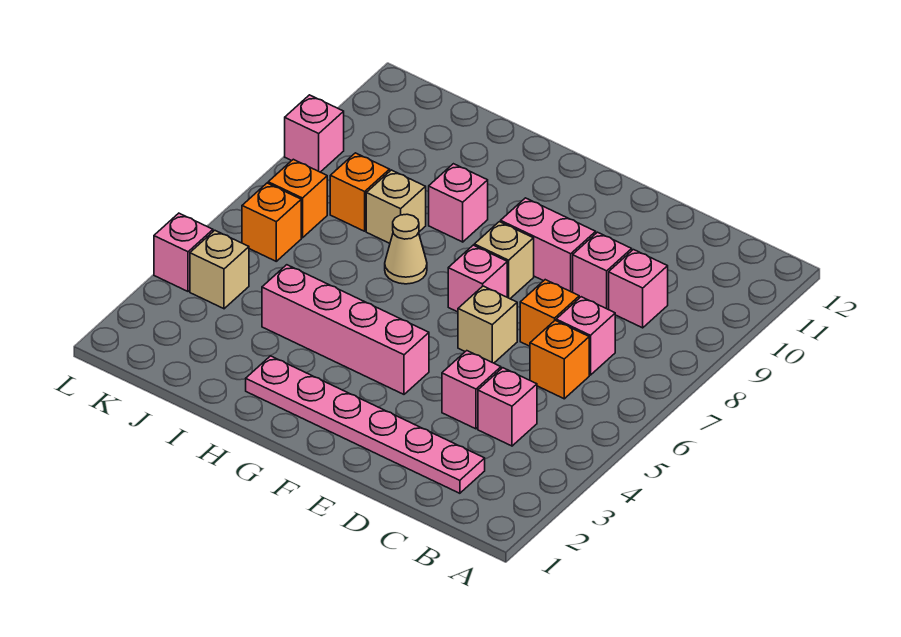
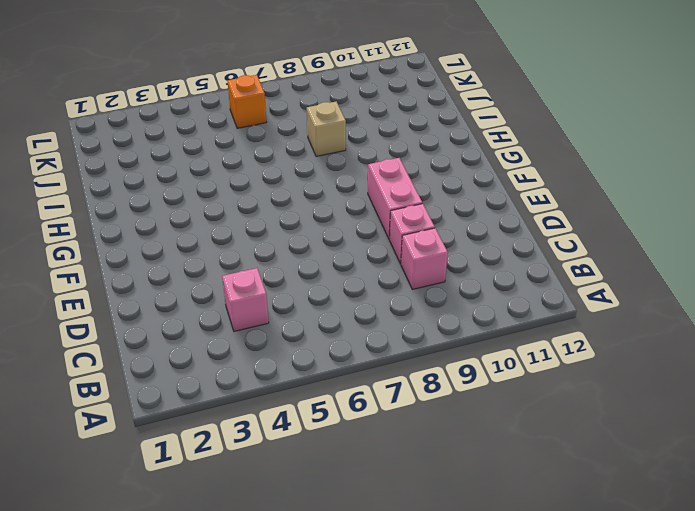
none -> pink 1x6 plate [246,356,485,493]
none -> orange 1x1 brick [530,321,589,399]
none -> pink 1x1 brick [556,297,615,375]

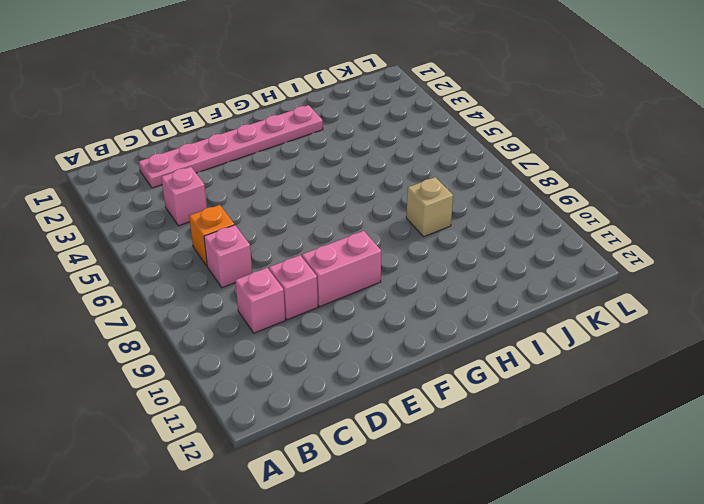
none -> pink 1x1 brick [442,351,501,429]
none -> orange 1x1 brick [520,280,579,346]
none -> tan 1x1 brick [458,286,517,363]

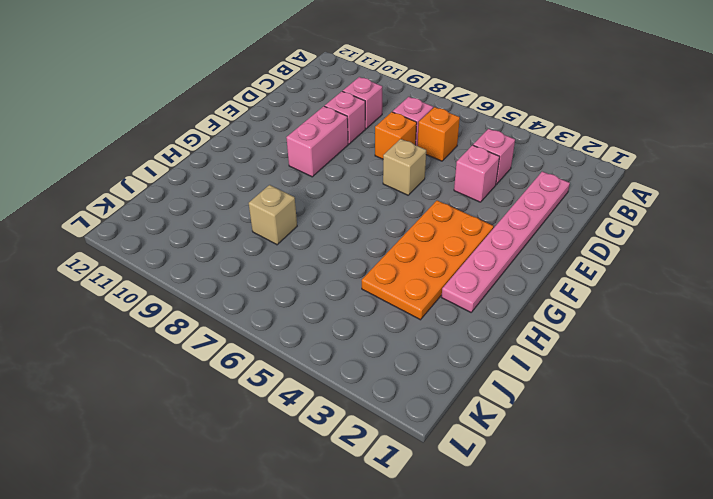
orange 2x4 plate [362,201,494,320] -> pink 1x4 brick [262,265,429,394]
none -> pink 1x1 brick [448,245,507,312]
none -> tan 1x1 brick [474,222,534,299]
none -> tan 1x1 cone [385,214,427,284]

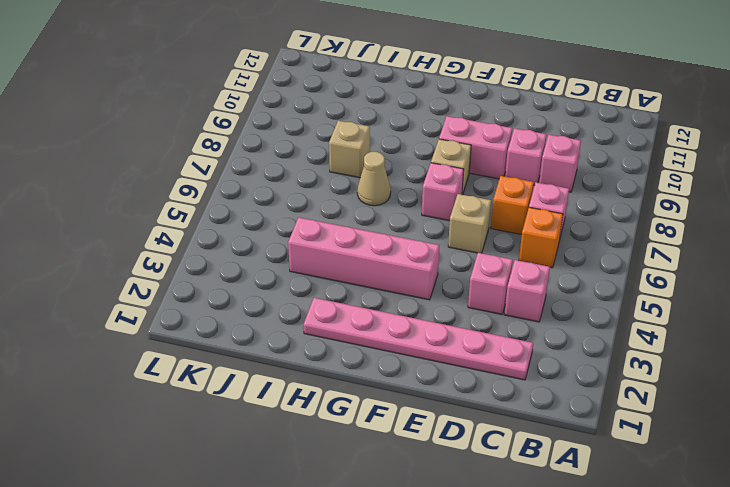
none -> pink 1x1 brick [429,164,488,242]
none -> orange 1x1 brick [330,153,390,231]
none -> tan 1x1 brick [190,230,249,309]

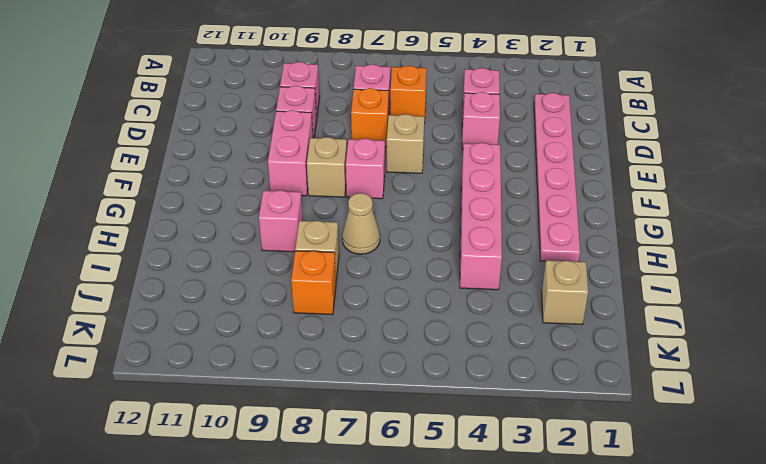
tan 1x1 brick [542,260,588,324] -> tan 1x1 brick moved to [190,230,249,309]
none -> orange 1x1 brick [242,183,301,261]
none -> orange 1x1 brick [268,159,327,238]
none -> pink 1x1 brick [154,213,213,291]

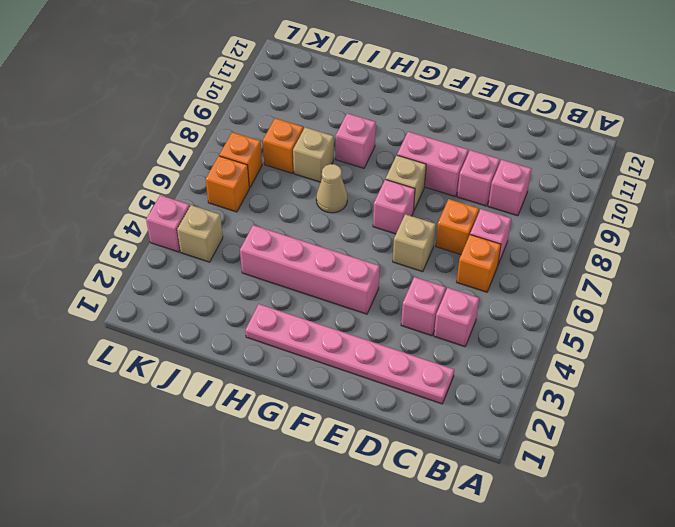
none -> pink 1x1 brick [285,95,344,172]

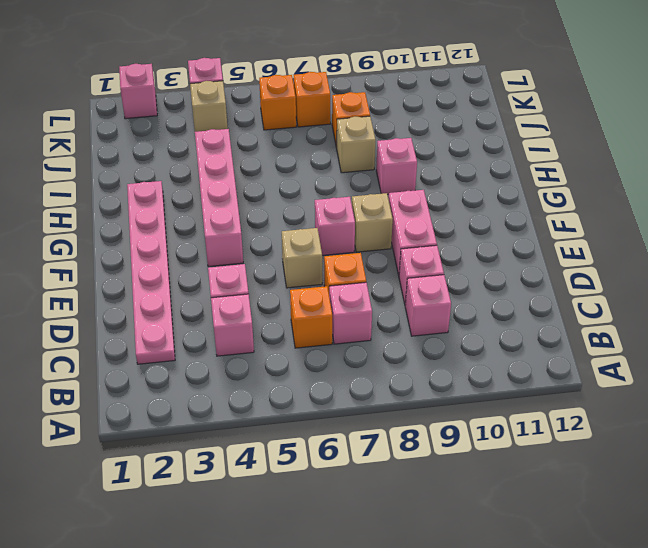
pink 1x1 brick [119,64,157,119] -> pink 1x1 brick moved to [285,95,344,172]
none -> tan 1x1 cone [385,214,427,284]

